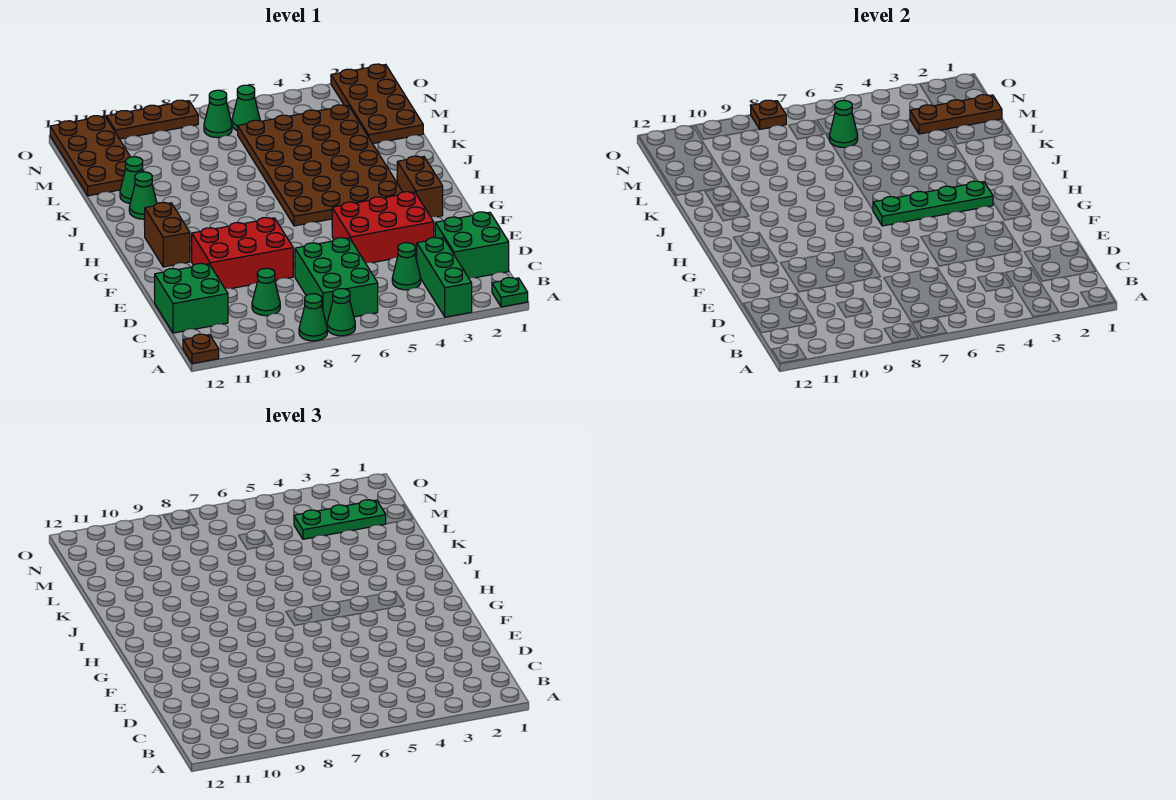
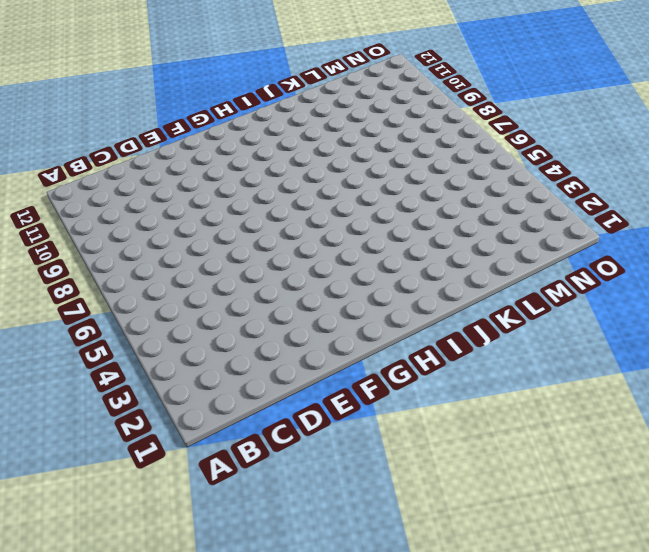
none -> green 1x1 plate [492,278,528,307]
none -> green 1x3 brick [417,238,472,317]
none -> green 1x1 cone [327,289,355,336]

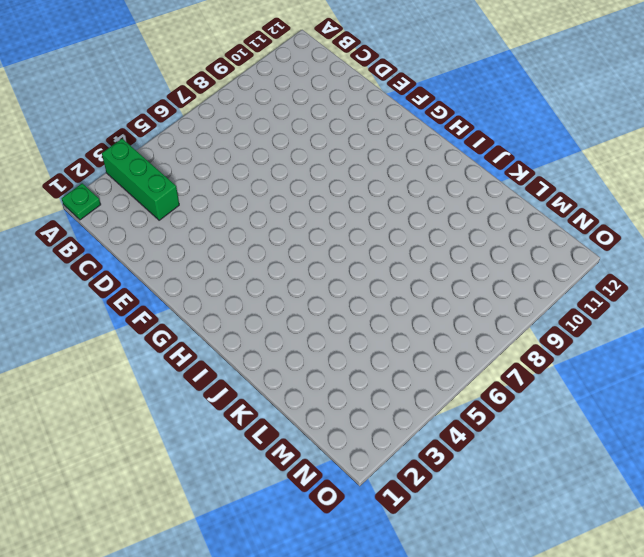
none -> green 1x1 cone [327,289,355,336]
none -> green 1x1 cone [299,294,327,341]
none -> brown 1x1 plate [183,334,219,364]

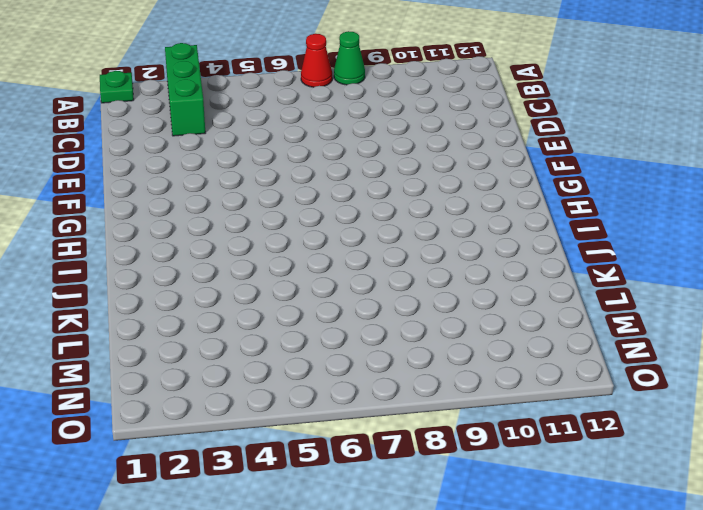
red 1x1 cone [301,34,332,87] -> green 1x1 cone [327,289,355,336]
none -> brown 1x1 plate [183,334,219,364]
none -> green 2x3 brick [295,238,378,322]
none -> green 2x2 brick [435,212,509,278]

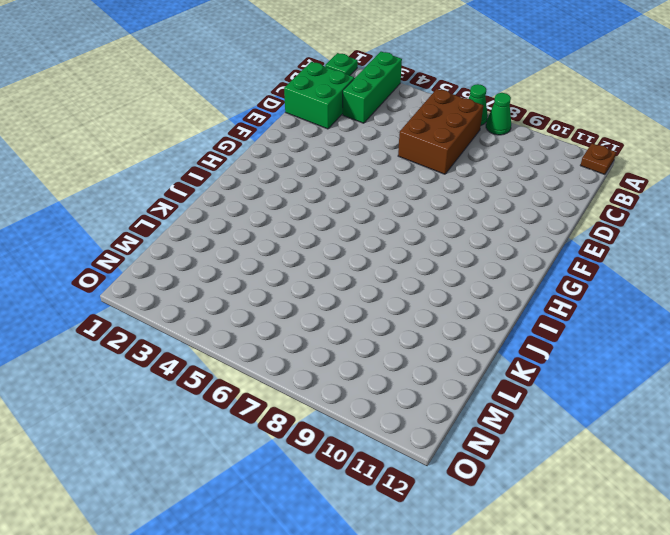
brown 2x3 brick [398,89,483,174] -> green 2x3 brick [295,238,378,322]
none -> green 1x1 cone [392,243,421,290]
none -> green 1x1 cone [252,268,280,316]
none -> green 2x2 brick [154,263,228,333]

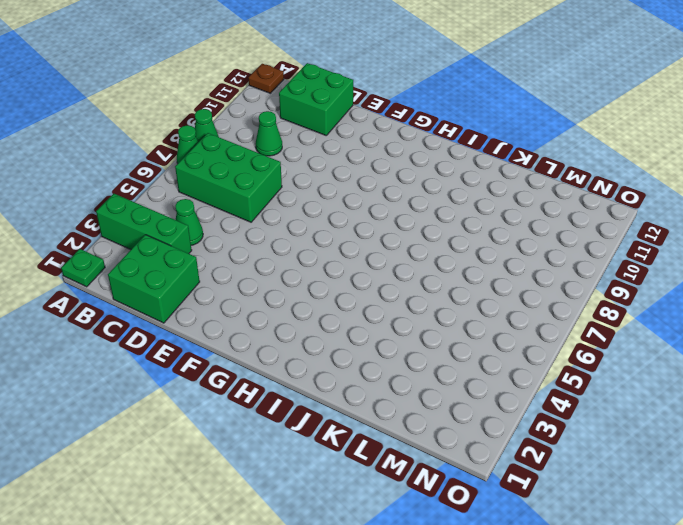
none -> red 2x3 brick [332,192,434,263]
none -> red 2x3 brick [192,218,293,288]
none -> brown 1x2 brick [397,156,443,217]

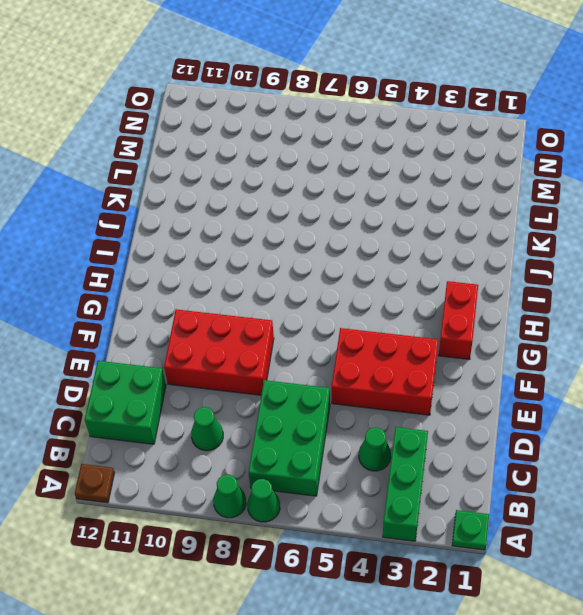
red 1x2 brick [439,281,478,360] -> brown 1x2 brick [397,156,443,217]
none -> green 2x2 brick [435,212,509,278]
none -> brown 1x2 brick [145,202,190,267]
none -> brown 4x6 plate [238,105,402,226]

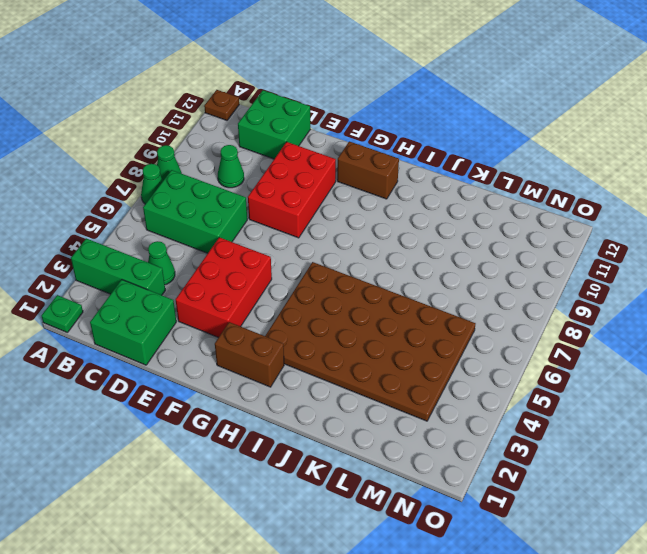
none -> green 1x1 cone [129,172,157,219]
none -> green 1x1 cone [120,156,143,204]
none -> brown 2x4 plate [331,64,423,144]

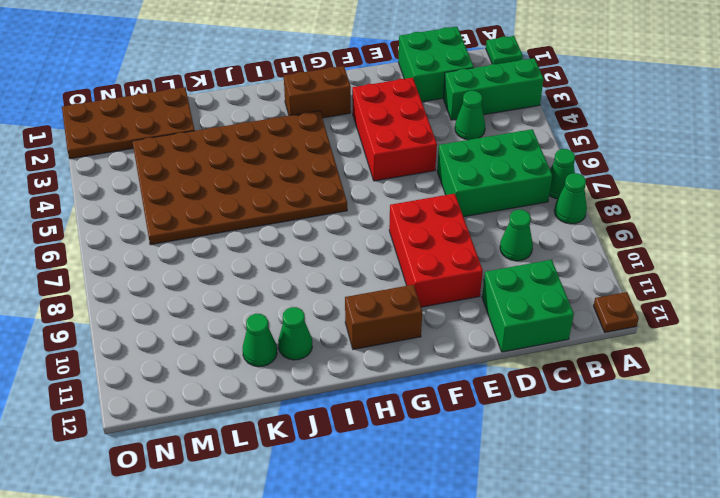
none -> brown 2x4 plate [50,116,130,196]
none -> green 1x1 cone [232,85,260,131]
none -> green 1x1 cone [204,90,232,138]

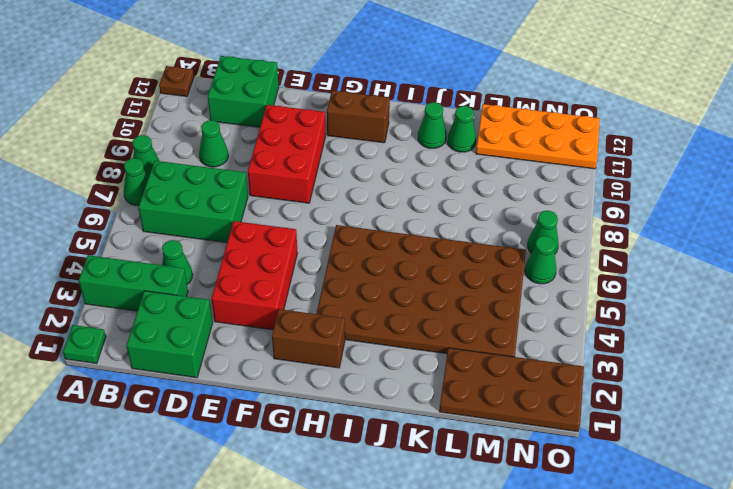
orange 2x4 plate [476,104,600,169] -> brown 2x4 plate [50,116,130,196]
none -> brown 1x3 plate [106,100,198,139]
none -> green 1x4 plate [873,181,993,226]
none -> brown 1x3 plate [910,95,1002,134]

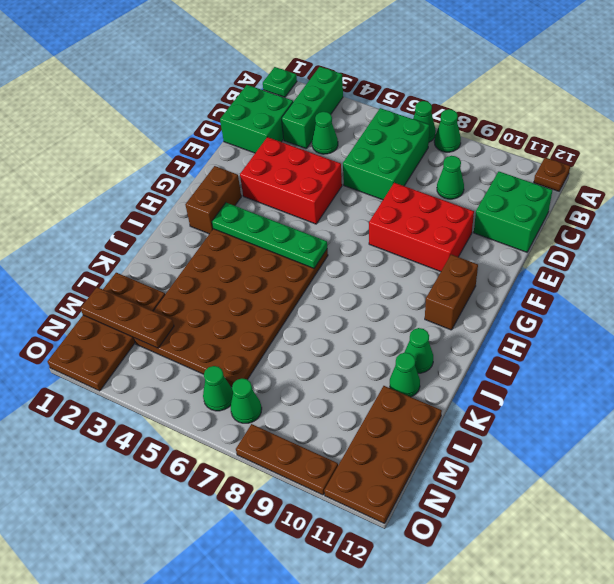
none -> green 1x1 cone [829,100,858,147]
none -> brown 1x1 plate [751,100,786,129]
none -> green 1x3 plate [294,500,386,539]

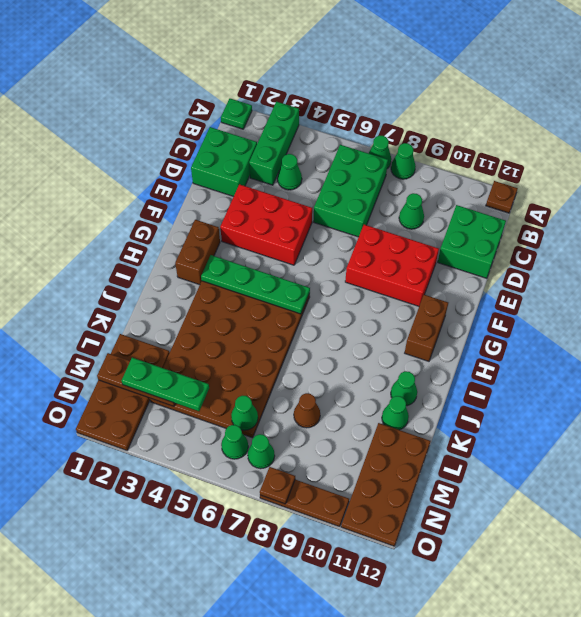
brown 1x1 cone [294,393,320,428] -> none

